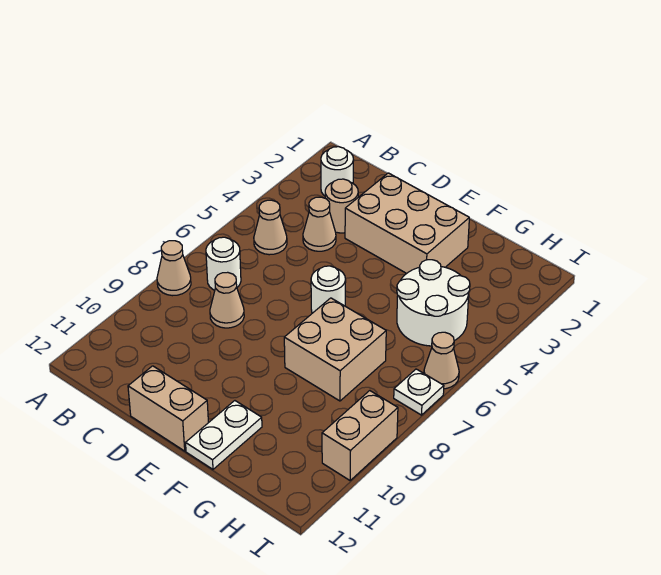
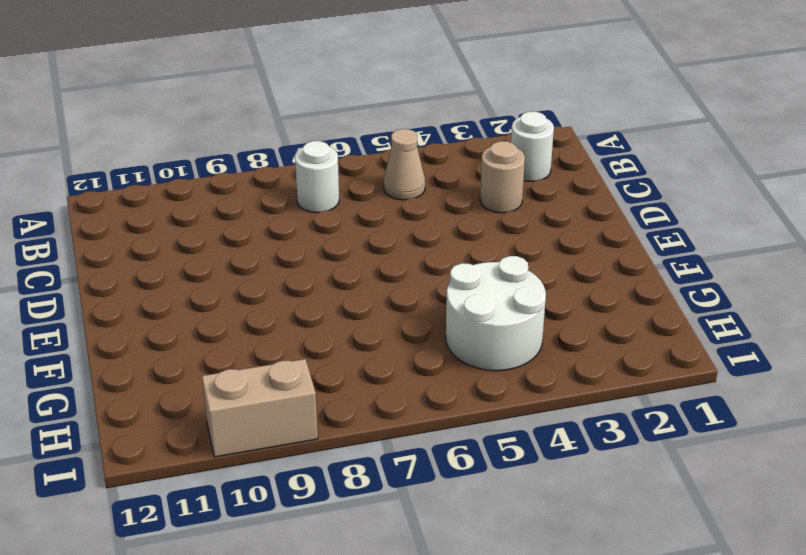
none -> tan 1x1 cone [157,241,191,296]
none -> tan 1x1 cone [303,197,336,251]
none -> tan 1x1 cone [210,272,244,328]

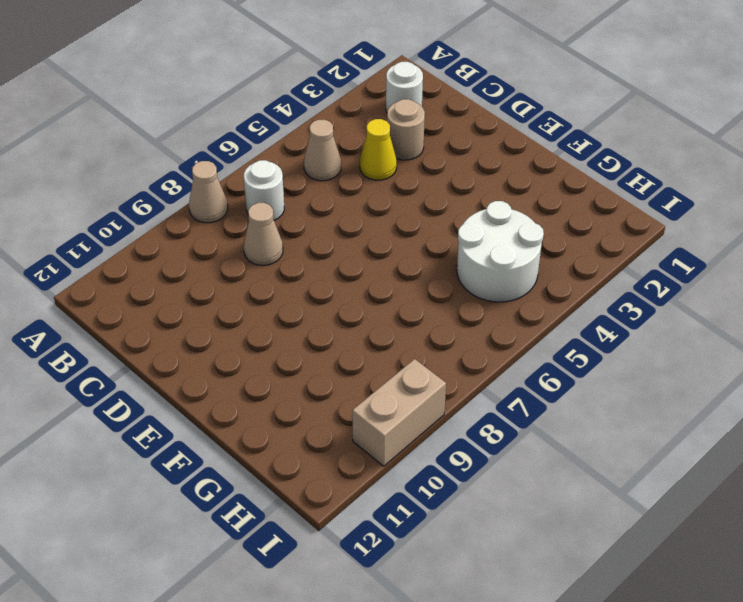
yellow 1x1 cone [360,119,397,180] -> tan 1x1 cone [303,197,336,251]
none -> tan 2x3 brick [345,173,469,273]
none -> tan 1x2 brick [128,366,208,451]
none -> white 1x1 round brick [311,266,346,313]

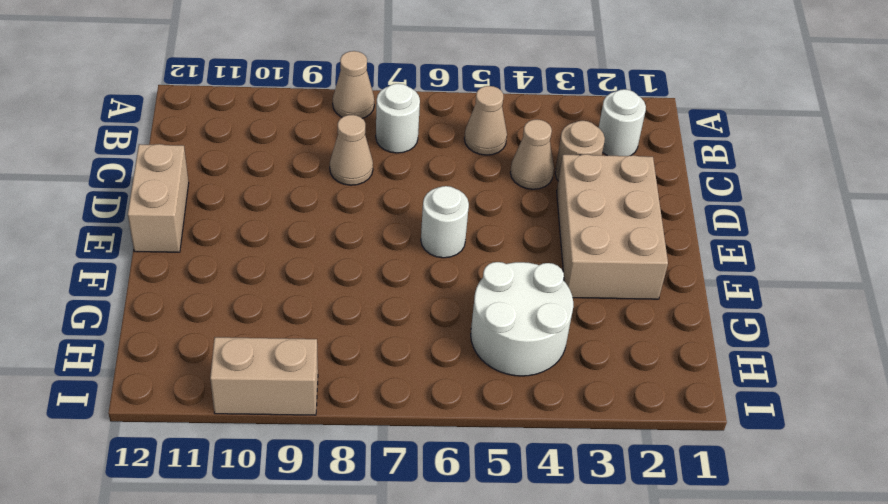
none -> tan 2x2 brick [284,298,386,401]
none -> white 1x2 plate [186,401,262,469]
none -> tan 1x1 cone [424,332,459,389]

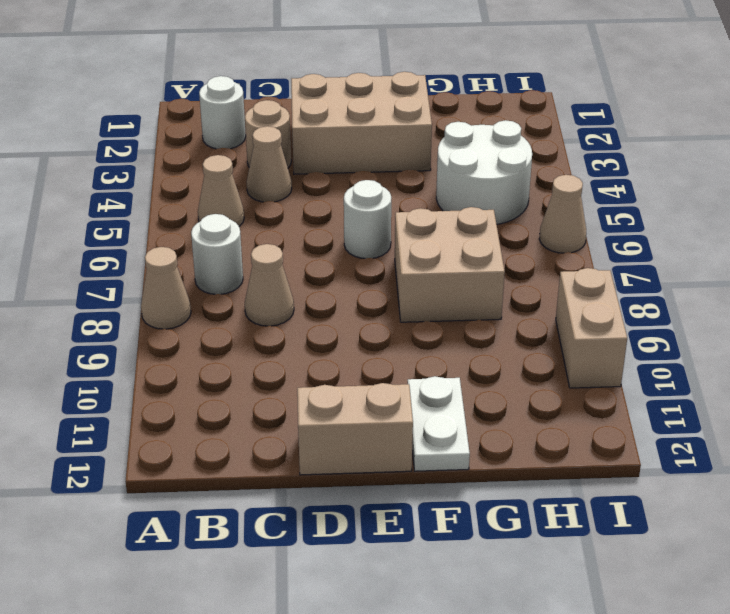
none -> white 1x1 plate [394,369,444,415]

